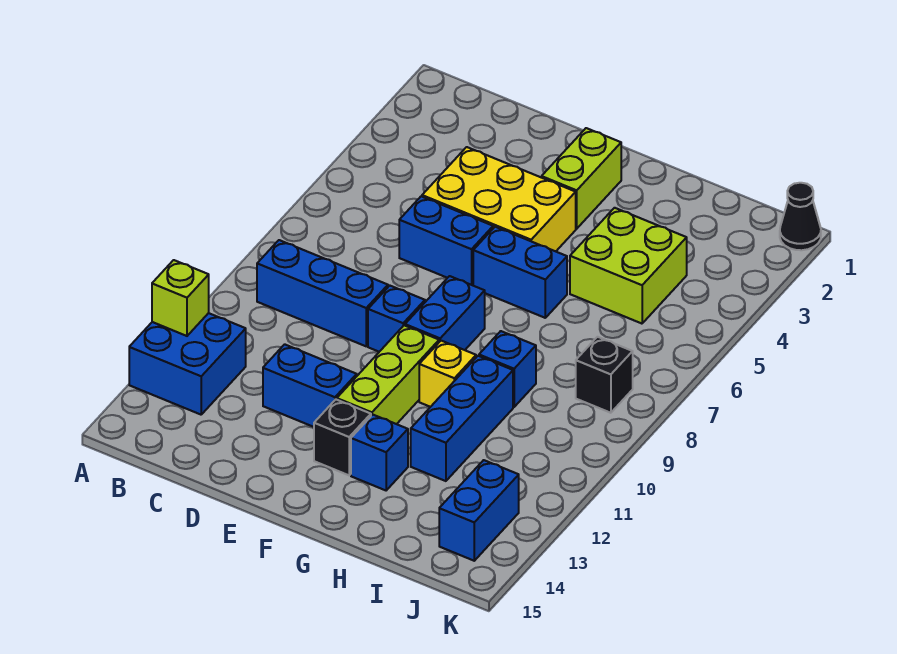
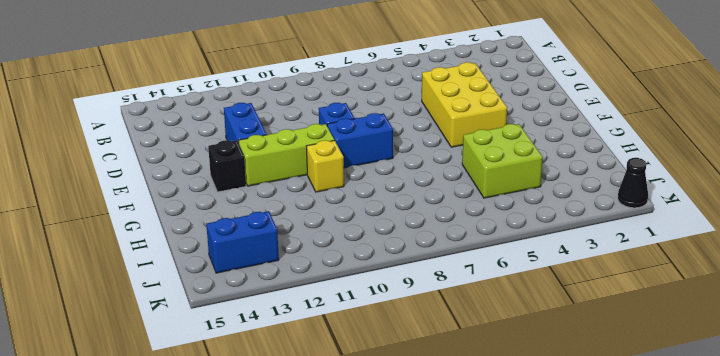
none -> blue 2x2 brick [129,313,246,415]
none -> blue 1x3 brick [257,240,388,346]
none -> blue 1x2 brick [399,196,493,285]

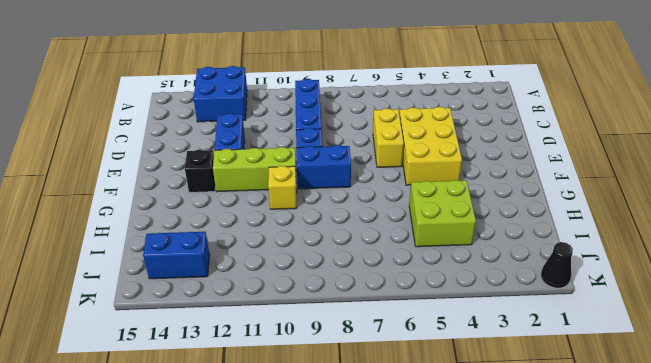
yellow 1x2 brick [373,108,404,167] -> blue 1x2 brick [399,196,493,285]
none -> lime 1x2 brick [542,128,621,229]
none -> blue 1x2 brick [473,227,567,318]
none -> blue 1x1 brick [351,415,408,490]

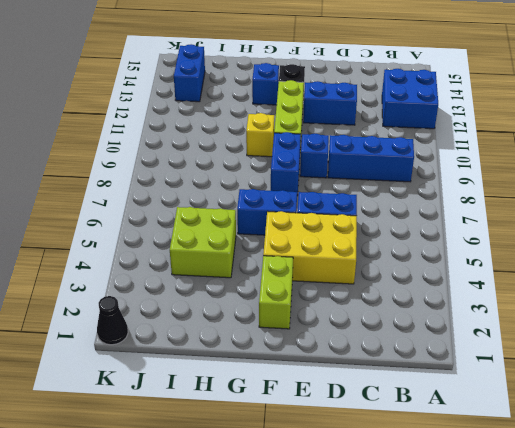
none -> blue 1x1 brick [479,331,536,407]
none -> blue 1x3 brick [411,356,513,481]
none -> black 1x1 brick [576,337,633,413]

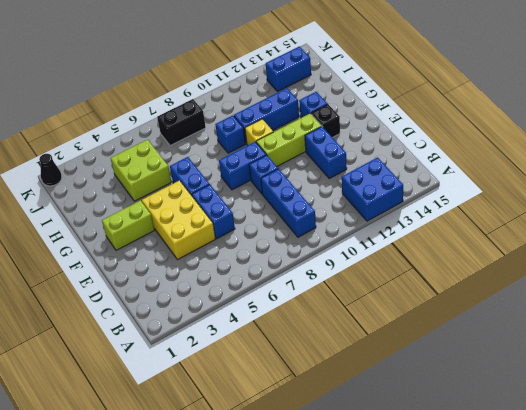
black 1x2 brick [157,99,206,146] -> black 1x1 brick [576,337,633,413]
none -> lime 1x1 brick [152,260,209,336]

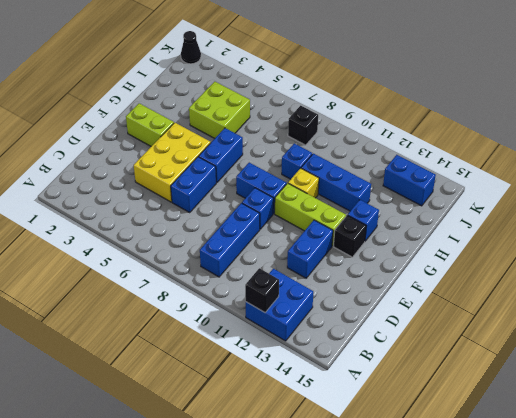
black 1x1 brick [245,268,279,313] -> lime 1x1 brick [152,260,209,336]

